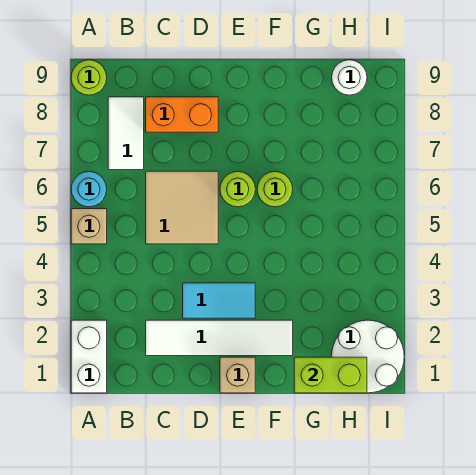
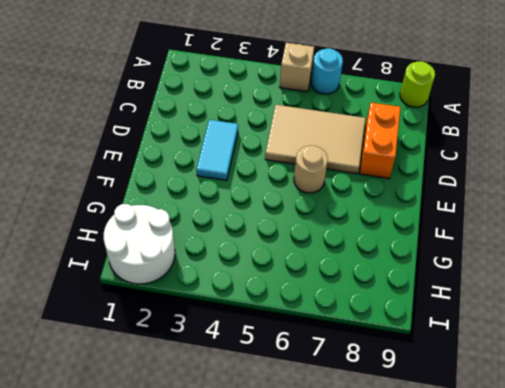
tan 2x3 tile [265,105,366,174] -> tan 2x2 tile [146,171,218,244]
tan 1x1 round brick [294,146,328,193] -> lime 1x1 round brick [220,171,255,207]
none -> white 1x2 brick [71,320,107,393]
none -> white 1x2 tile [108,97,144,170]
none -> white 1x4 tile [146,320,293,356]

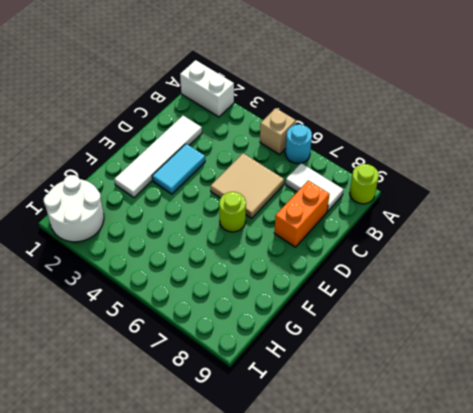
none -> tan 1x1 brick [220,357,255,393]
none -> lime 1x1 round brick [257,172,293,207]
none -> white 1x1 round brick [332,60,367,95]

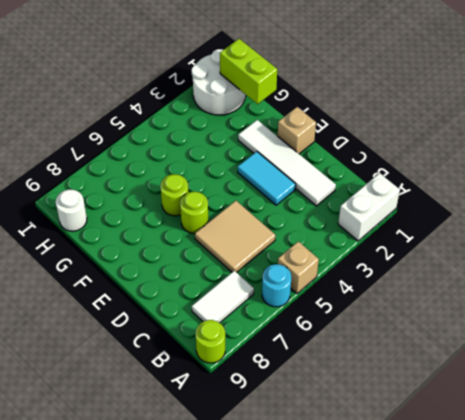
none -> orange 1x2 brick [146,97,218,132]

